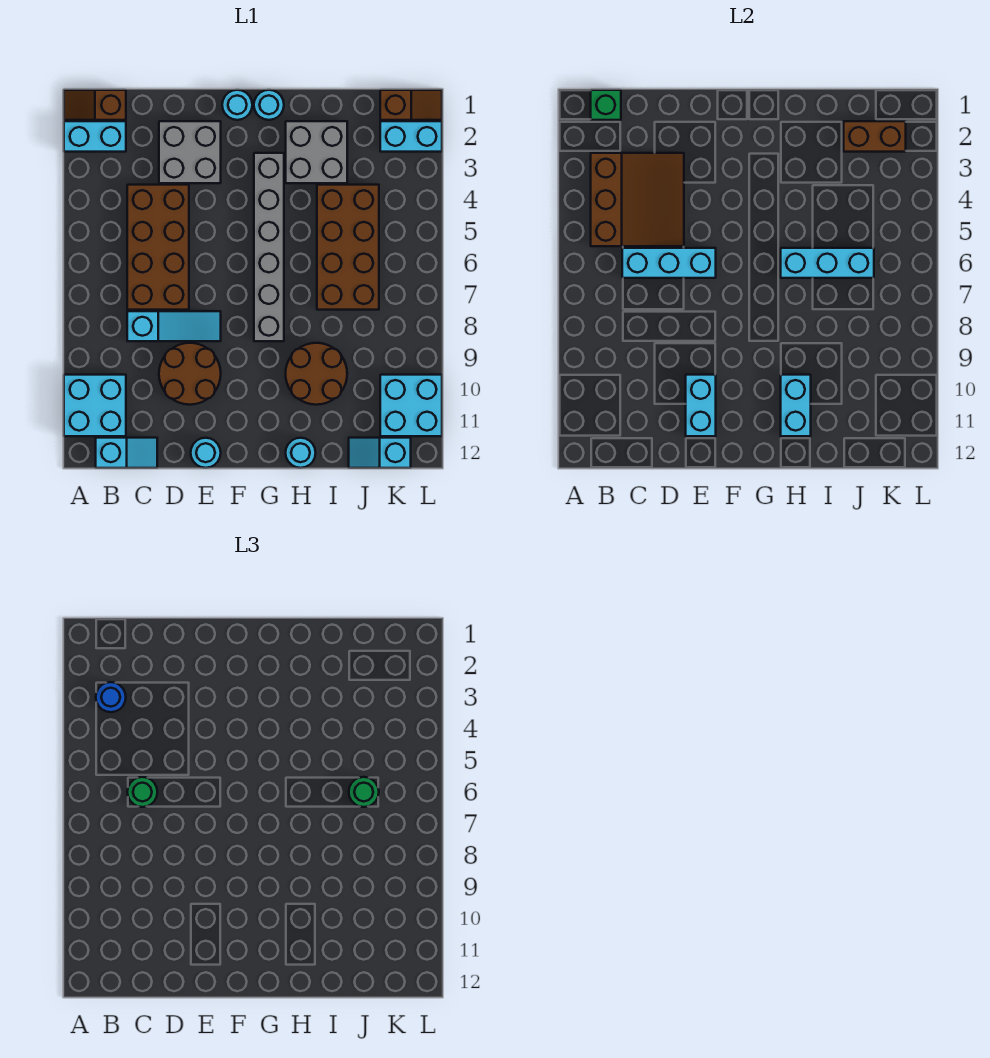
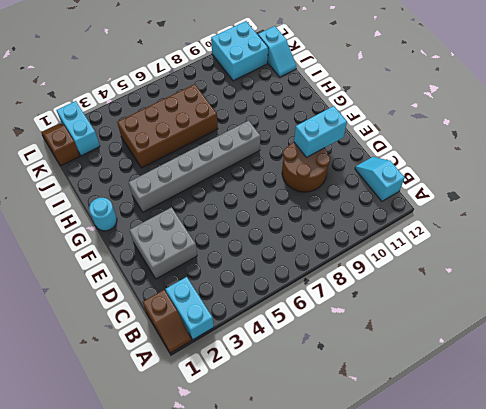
none -> cyan 2x2 brick [64,375,126,436]
none -> brown 2x4 brick [127,185,189,310]
none -> cyan 1x3 slope [127,311,221,341]
none -> cyan 1x1 round brick [191,438,221,468]

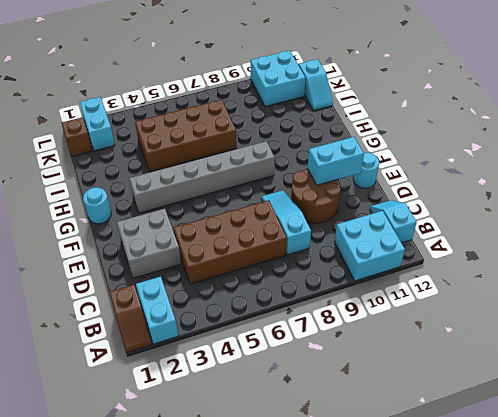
none -> cyan 1x1 round brick [222,90,252,120]
none -> grey 2x2 brick [286,121,347,183]
none -> brown 2x2 round brick [286,343,347,405]
none -> cyan 1x1 round brick [286,438,316,468]

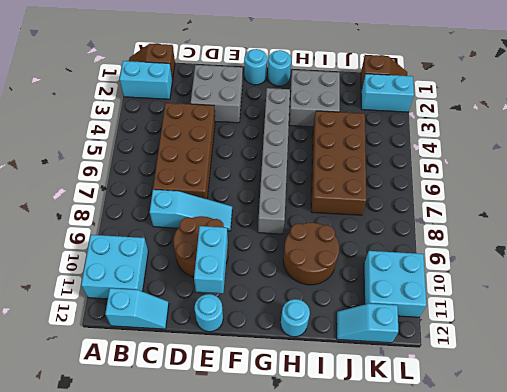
none -> green 1x1 brick [591,90,621,120]
none -> brown 3x3 slope [591,153,684,246]
none -> cyan 1x3 brick [622,248,716,278]
none -> cyan 1x3 brick [781,248,874,278]

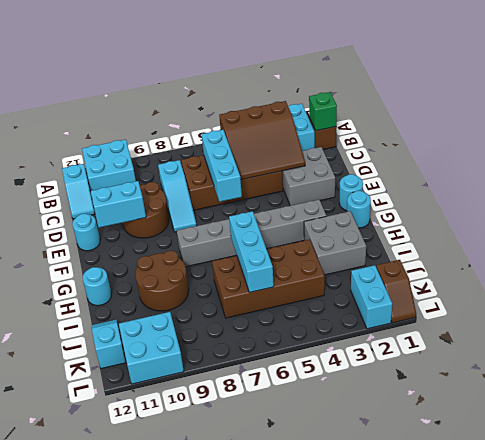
none -> cyan 1x2 brick [781,375,811,436]
none -> brown 1x2 brick [844,121,906,152]
none -> blue 1x1 round brick [96,682,126,712]
none -> green 1x1 round brick [127,777,157,807]

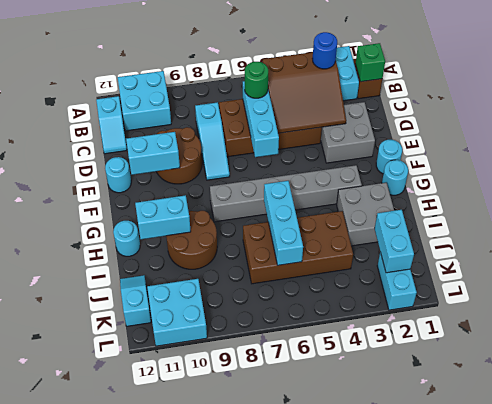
cyan 1x2 brick [375,210,414,273] -> brown 1x2 brick [844,121,906,152]
none -> brown 1x2 slope [380,90,442,120]
none -> green 1x1 round brick [349,777,379,807]

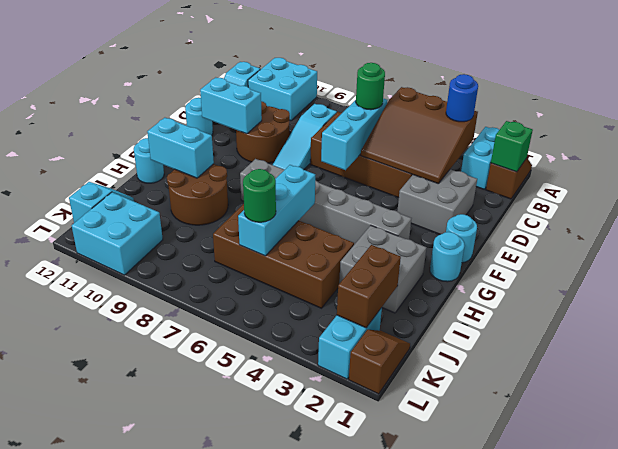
brown 1x2 slope [349,330,410,394] -> brown 1x2 slope turned to [380,90,442,120]

